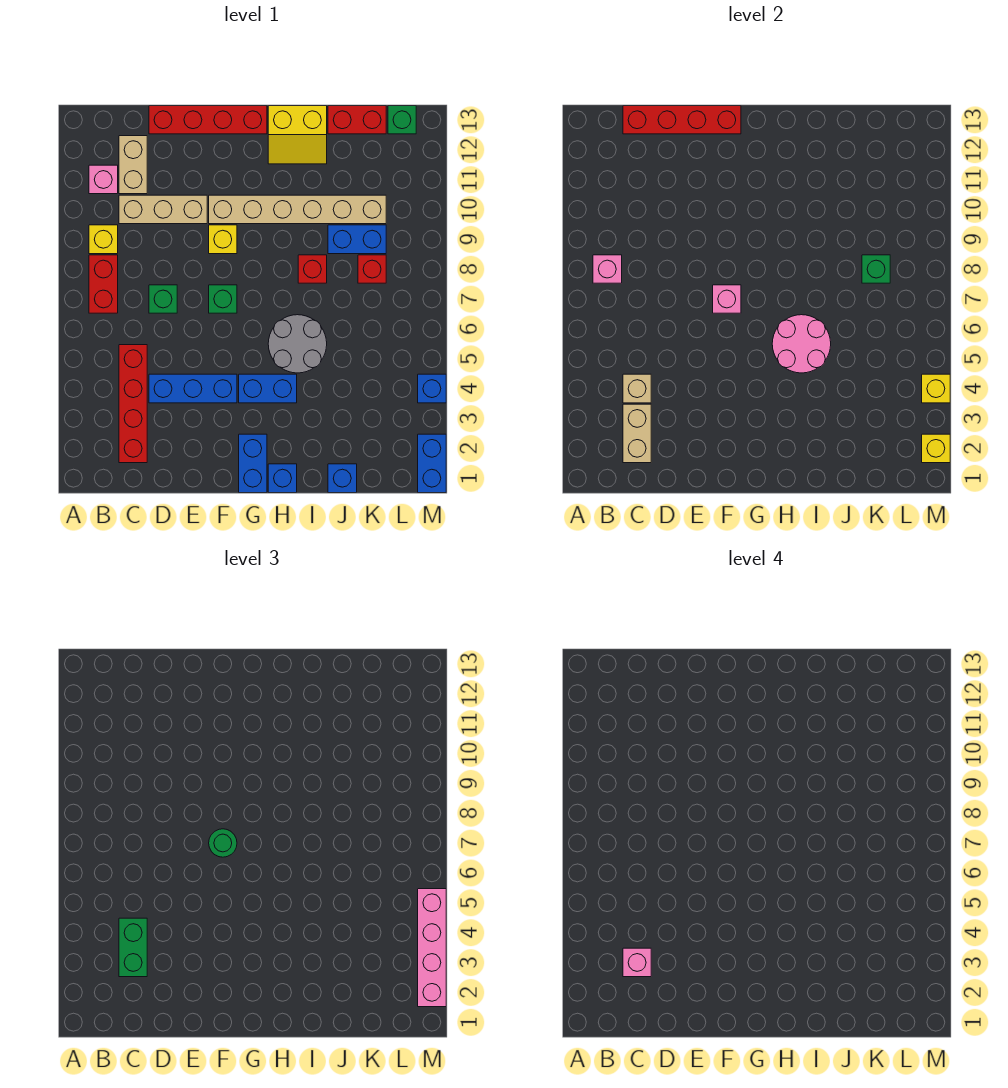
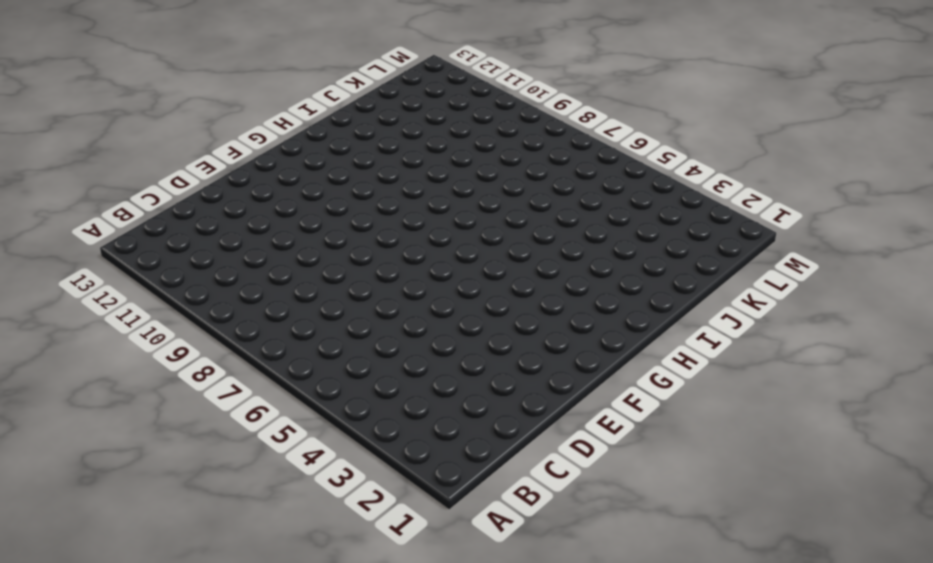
none -> red 1x2 brick [89,255,118,313]
none -> yellow 1x1 brick [89,225,118,254]
none -> pink 1x1 brick [89,165,118,194]
none -> red 1x4 brick [119,345,147,463]

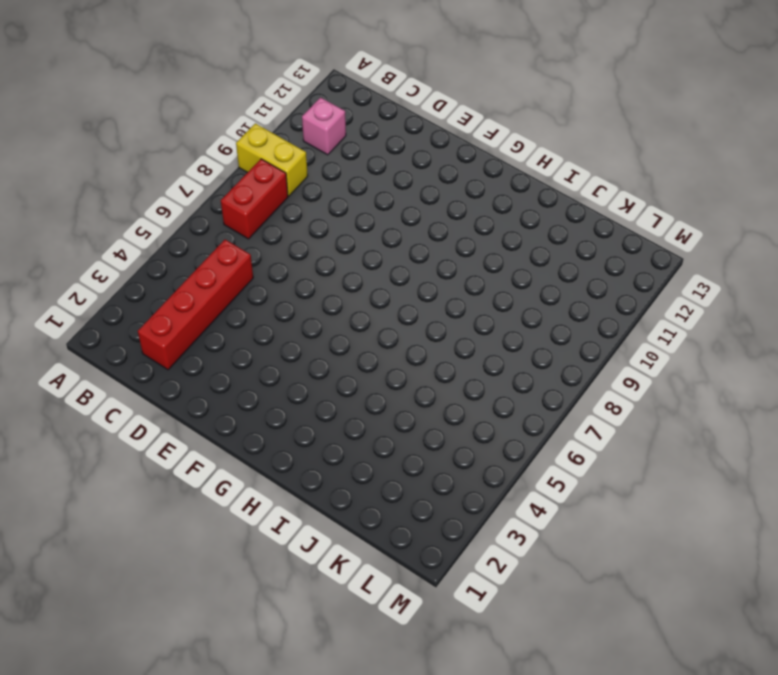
yellow 1x2 brick [236,123,308,196] -> yellow 1x1 brick [89,225,118,254]
none -> tan 1x3 brick [119,195,207,224]
none -> tan 1x2 brick [119,136,147,194]
none -> blue 1x3 brick [149,374,237,403]
none -> green 1x1 brick [149,285,177,313]

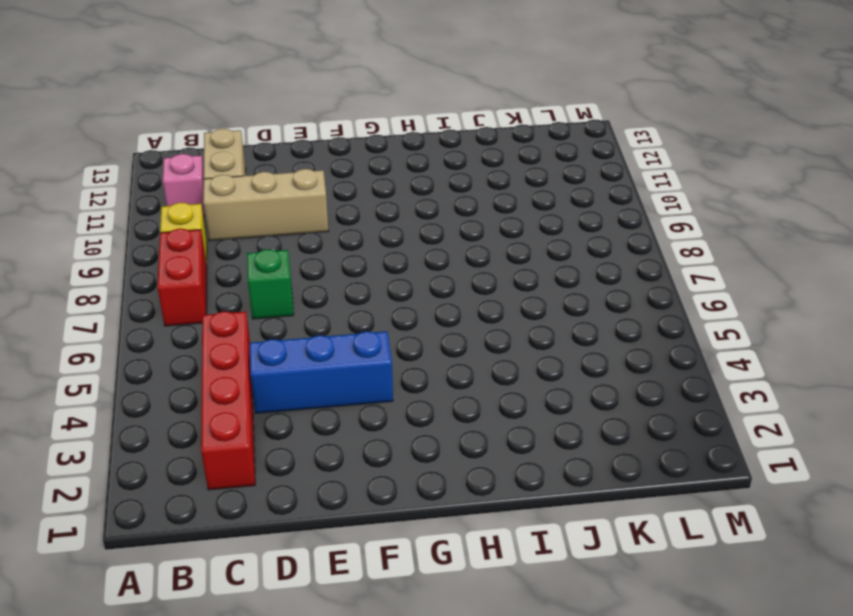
none -> red 1x4 brick [149,106,267,134]
none -> green 1x1 brick [209,285,237,313]
none -> yellow 1x1 brick [209,225,237,254]
none -> tan 1x6 brick [209,195,386,224]

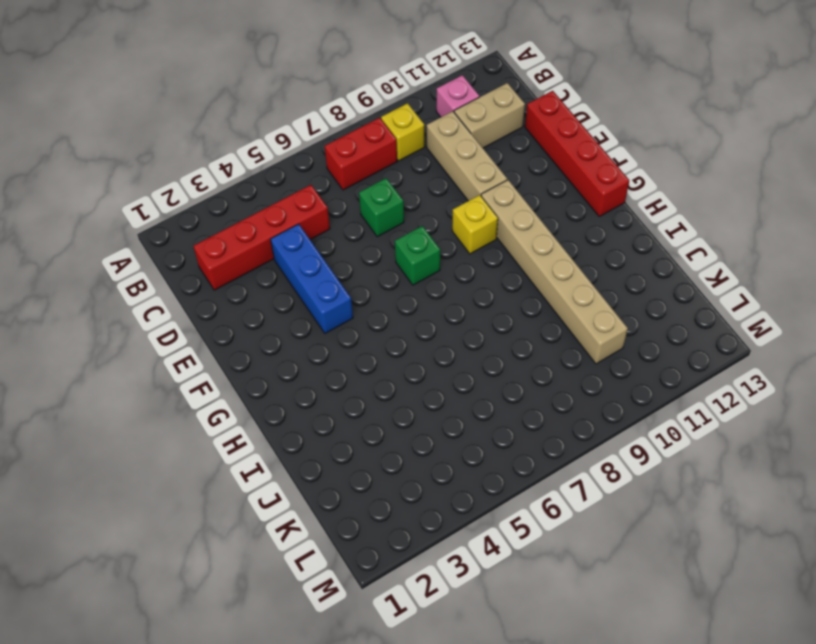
none -> blue 1x2 brick [239,434,267,493]
none -> blue 1x2 brick [239,374,297,403]
none -> blue 1x1 brick [268,464,297,493]
none -> grey 2x2 round brick [268,315,327,373]

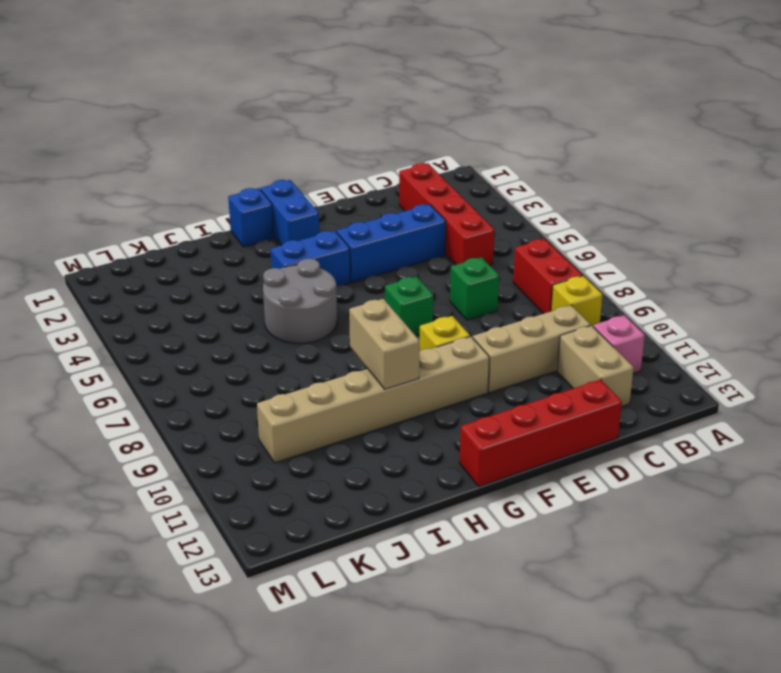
tan 1x2 brick [349,299,420,389] -> tan 1x2 brick moved to [623,404,651,463]
none -> yellow 2x2 slope [268,106,327,164]
none -> red 1x1 brick [298,255,327,283]
none -> blue 1x1 brick [328,464,357,493]
none -> blue 1x2 brick [328,225,386,254]

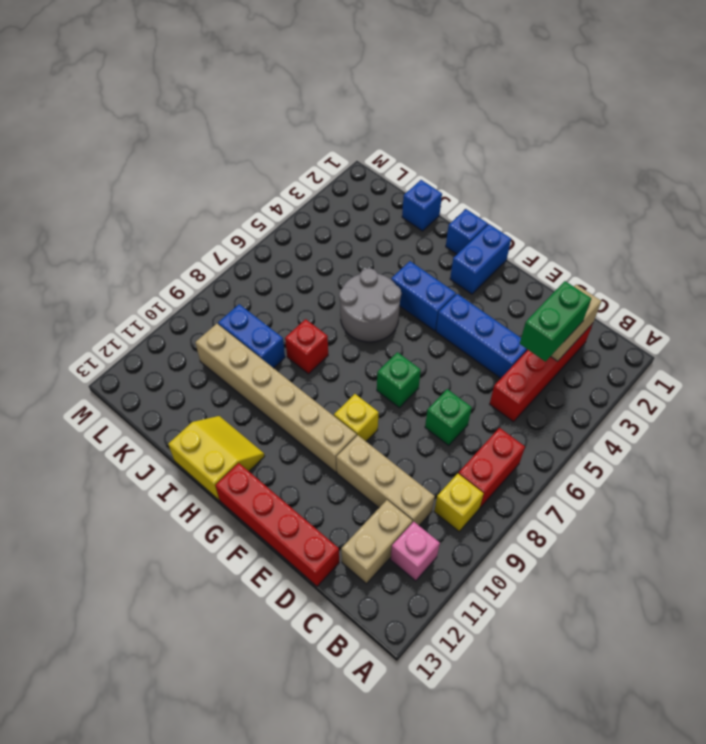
none -> red 1x2 brick [328,106,386,134]
none -> red 1x1 brick [358,255,386,283]
none -> green 1x1 brick [388,106,416,134]
none -> blue 1x2 brick [418,434,446,493]

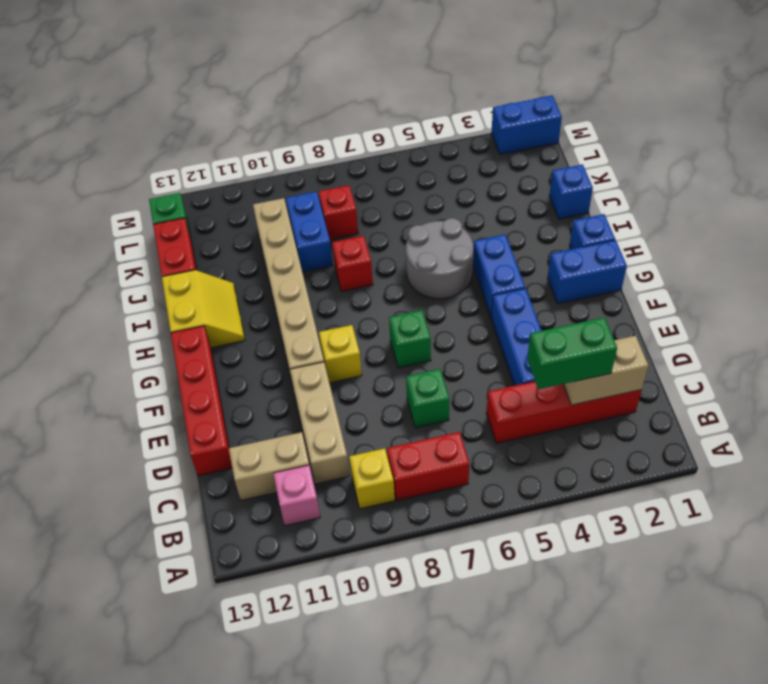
none -> blue 1x1 brick [418,374,446,403]
none -> pink 1x1 brick [593,255,622,283]
none -> tan 1x1 brick [623,374,651,403]
none -> red 1x4 brick [623,106,741,134]

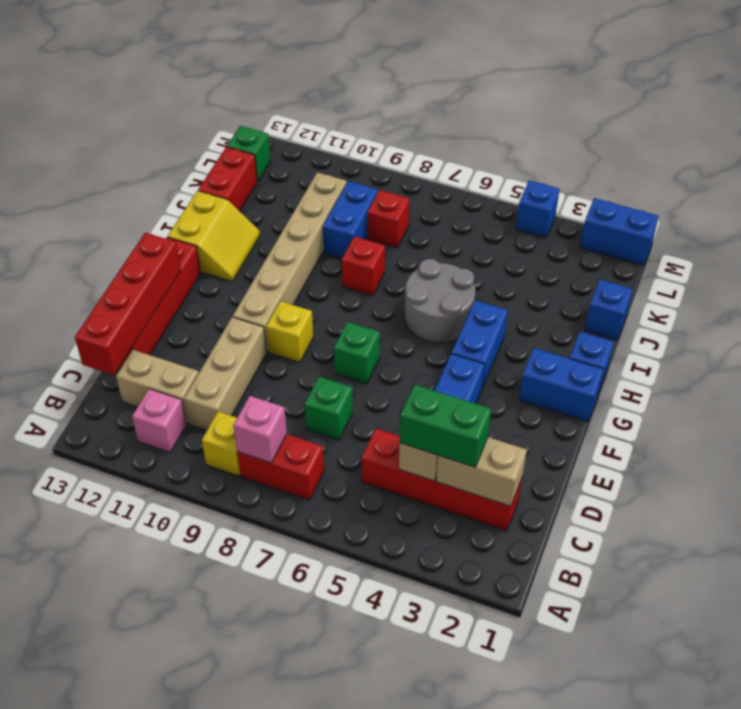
none -> pink 1x1 brick [713,285,741,313]
none -> pink 2x2 round brick [772,315,831,373]
none -> green 1x1 brick [862,255,890,283]
none -> yellow 1x1 brick [922,434,950,463]

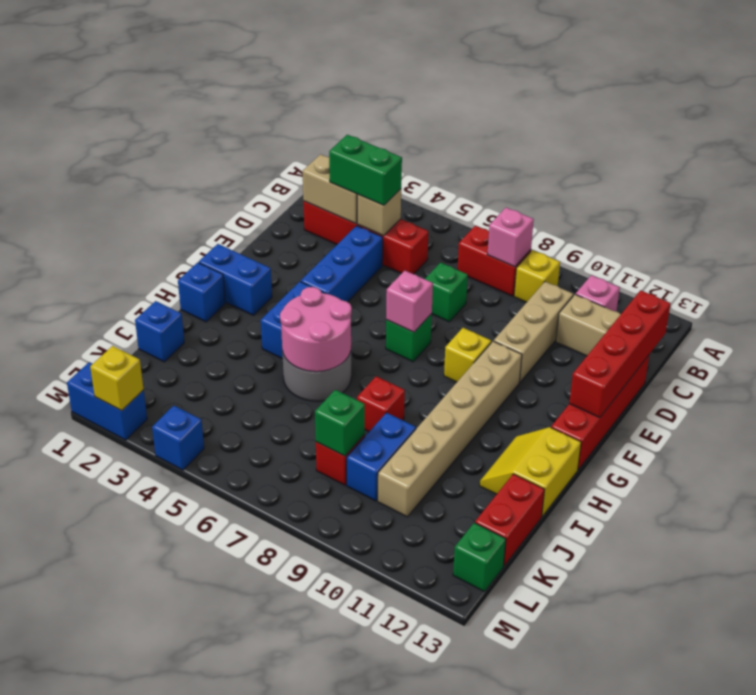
none -> yellow 1x1 brick [922,374,950,403]
none -> green 1x1 round brick [209,829,237,857]
none -> pink 1x4 brick [418,889,446,1007]
none -> pink 1x1 brick [623,948,651,977]

